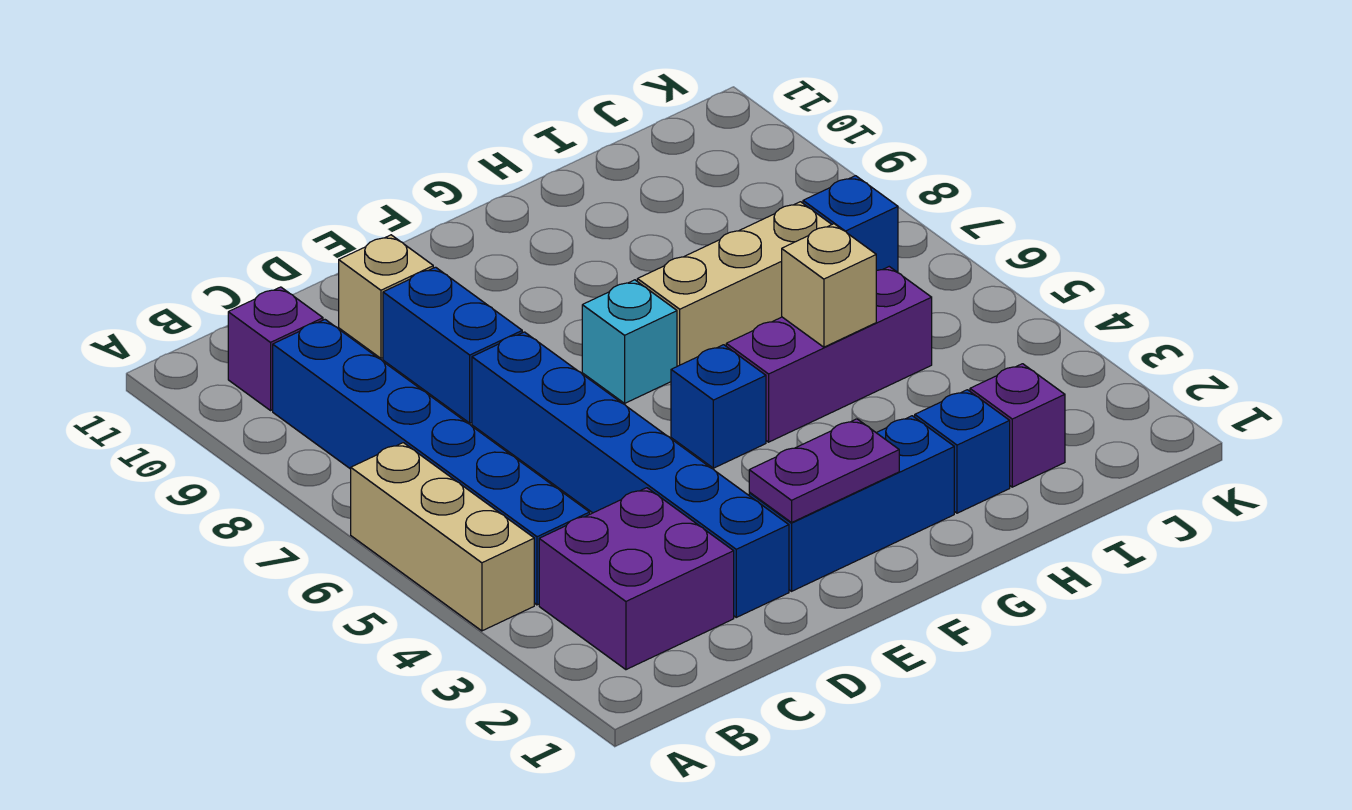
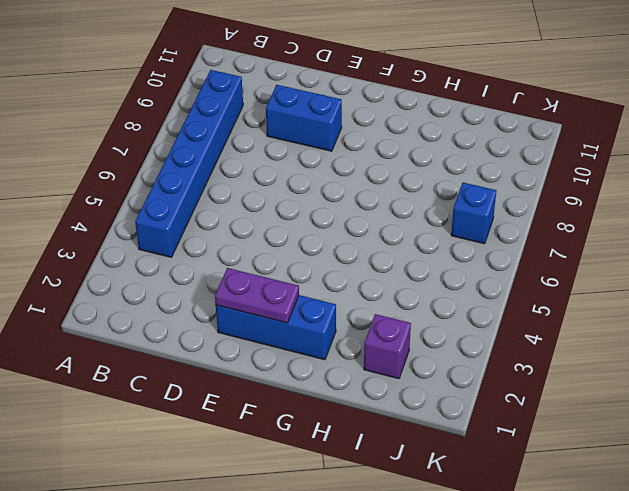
blue 1x2 brick [266,85,342,151] -> blue 1x2 brick turned to [383,267,522,423]
none -> tan 1x3 brick [351,443,534,631]
none -> purple 2x2 brick [539,488,734,670]
none -> purple 1x1 brick [228,287,323,410]

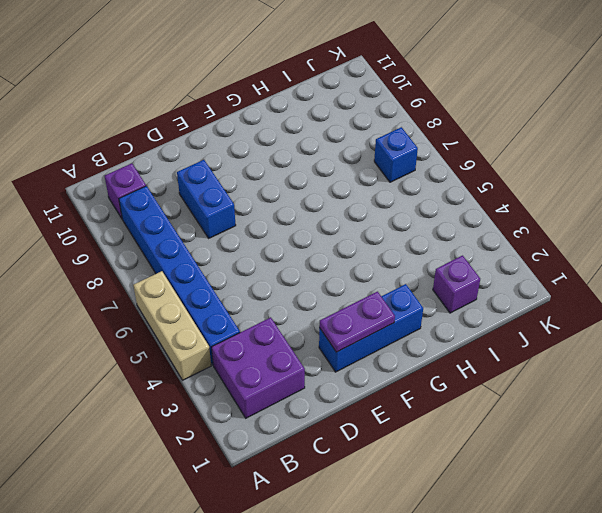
none -> blue 1x6 brick [472,332,789,617]
none -> tan 1x1 brick [339,235,433,358]
none -> blue 1x1 brick [671,345,766,468]

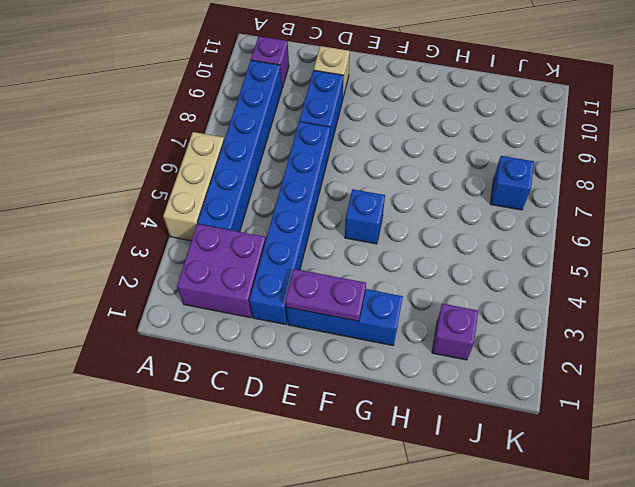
none -> cyan 1x1 brick [582,280,677,403]
none -> purple 1x3 brick [726,267,932,442]
none -> tan 1x3 brick [637,202,832,366]

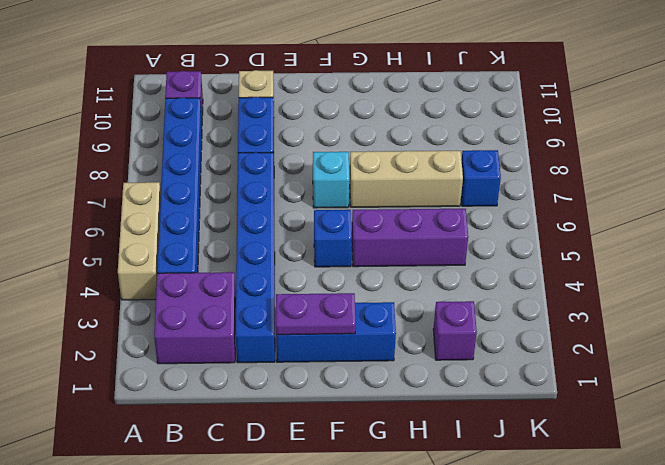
none -> blue 1x1 brick [915,390,1010,513]
none -> tan 1x1 brick [782,224,876,347]

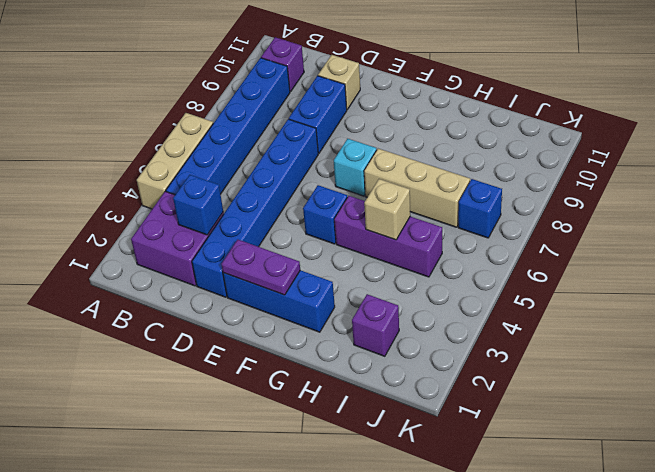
blue 1x1 brick [173,175,223,235] -> blue 1x1 brick moved to [915,390,1010,513]

